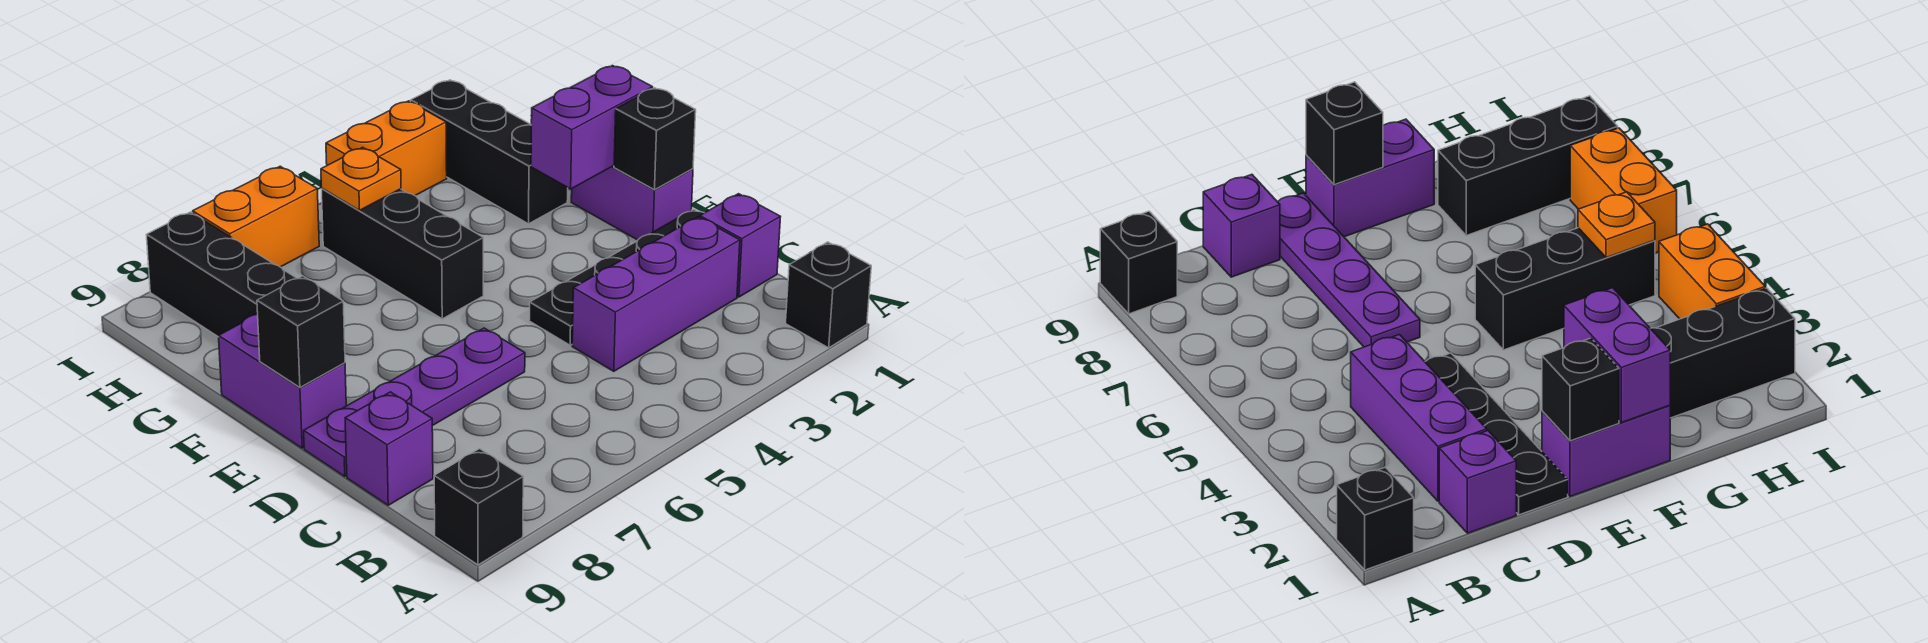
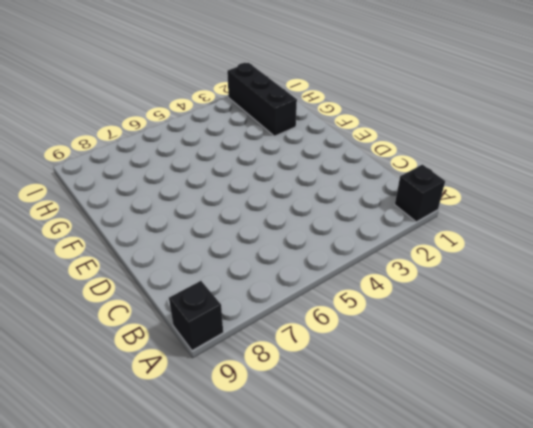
none -> purple 1x1 brick [700,194,780,297]
none -> purple 1x3 brick [572,217,740,371]
none -> purple 1x1 brick [345,392,433,505]

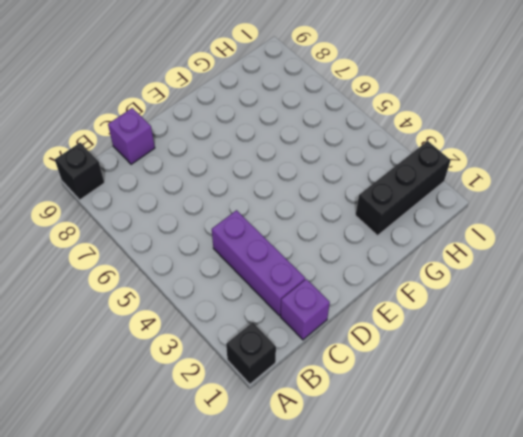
none -> black 1x4 plate [529,209,704,345]
none -> purple 1x4 plate [304,328,525,476]
none -> purple 1x2 brick [571,166,693,240]

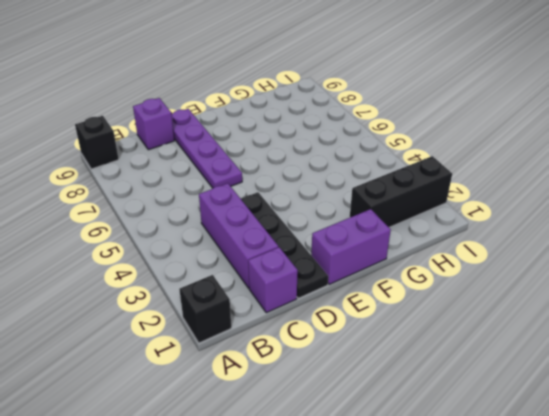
none -> purple 1x2 brick [219,314,346,448]
none -> black 1x3 brick [322,189,483,319]
none -> black 1x3 brick [147,212,297,337]

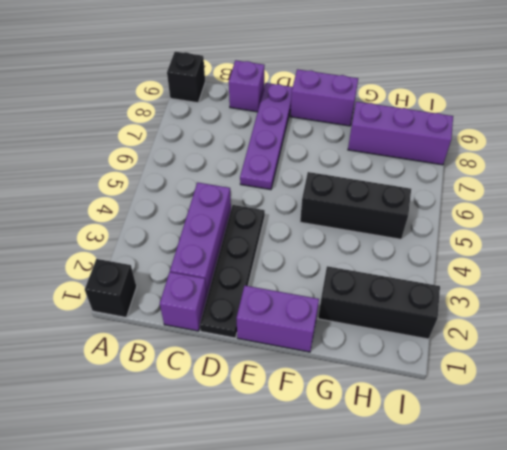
purple 1x3 brick [348,102,453,165] -> black 1x3 brick [147,212,297,337]
none -> orange 1x2 brick [326,101,447,195]
none -> orange 1x2 brick [193,166,319,267]
none -> black 1x1 brick [614,88,696,190]

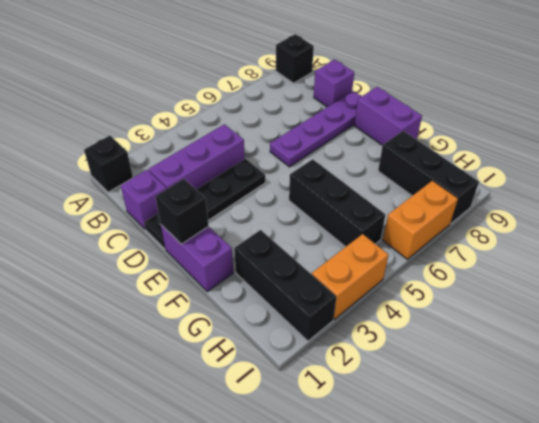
none -> black 1x1 brick [257,276,345,387]
none -> purple 1x2 brick [531,66,653,189]
none -> orange 1x1 plate [321,147,401,210]

